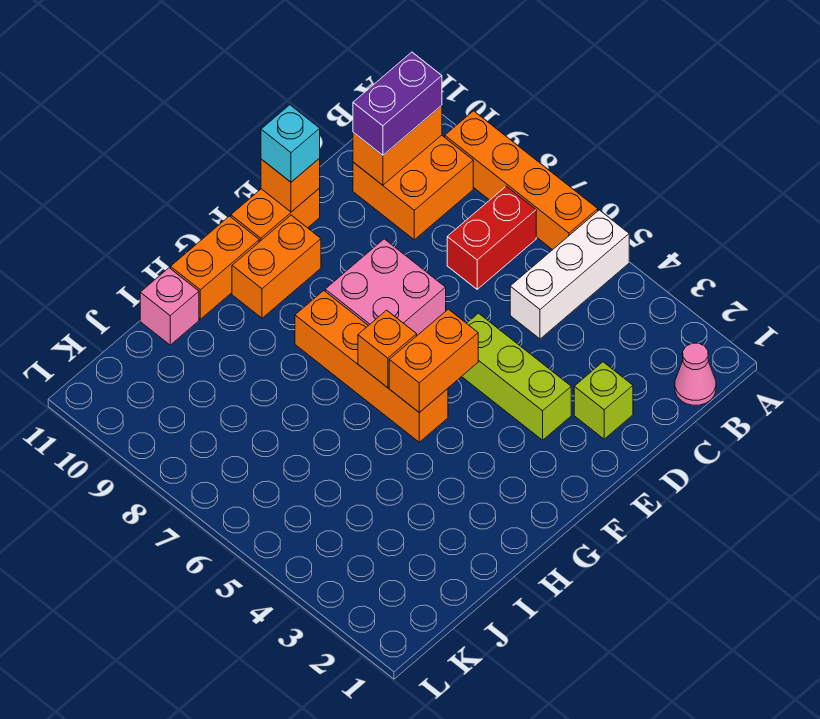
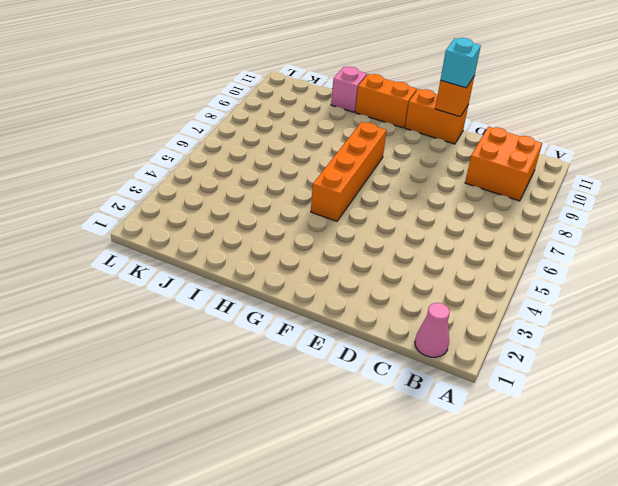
none -> white 1x3 brick [510,210,629,339]
none -> orange 1x4 brick [445,111,598,250]
none -> red 1x2 brick [447,186,536,289]

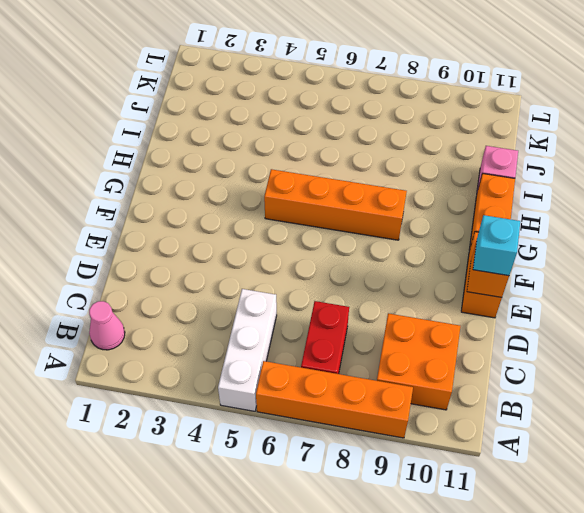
none -> lime 1x1 brick [574,362,633,439]
none -> lime 1x3 brick [462,313,571,440]
none -> pink 2x2 brick [325,239,446,335]

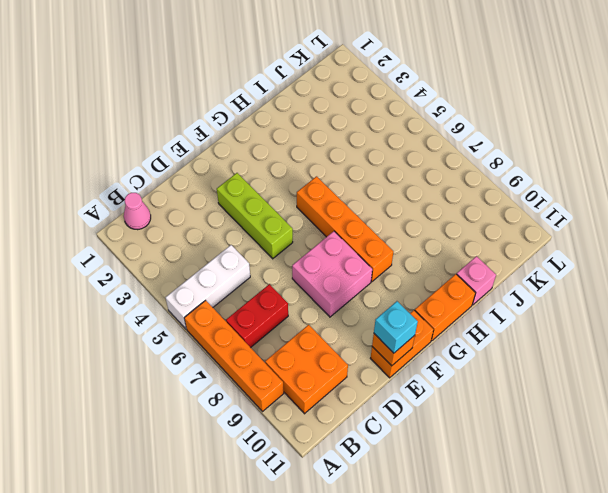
none -> lime 1x1 brick [574,362,633,439]
none -> orange 1x2 brick [232,215,321,318]
none -> orange 1x2 brick [353,105,442,185]

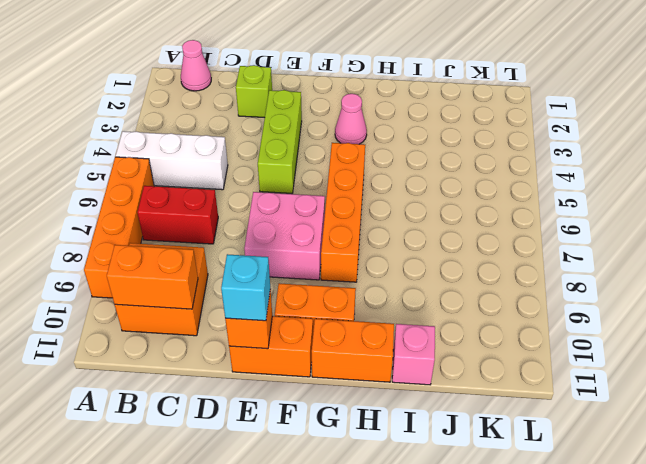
pink 1x1 cone [335,94,367,144] -> none
none -> orange 1x2 brick [389,309,478,412]
none -> orange 1x1 brick [358,310,417,388]
none -> purple 1x2 brick [353,52,442,155]

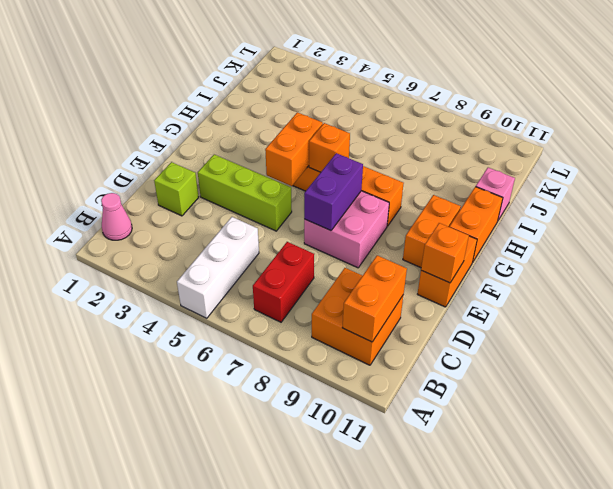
purple 1x2 brick [304,153,363,231] -> purple 1x2 brick moved to [353,52,442,155]
none -> orange 1x4 brick [445,111,598,250]
none -> cyan 1x1 brick [261,105,320,182]

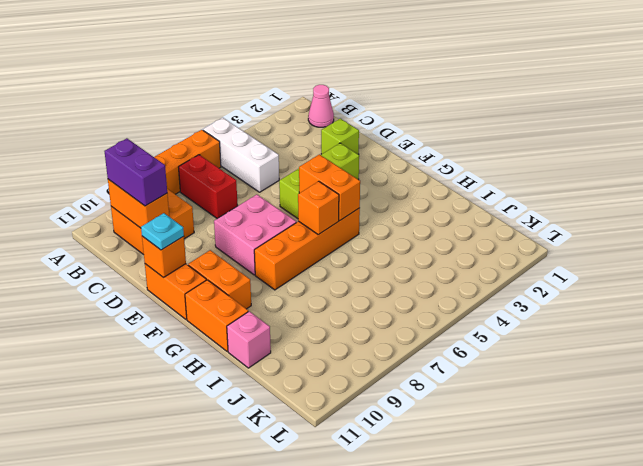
cyan 1x1 plate [141,213,184,250] -> cyan 1x1 brick [261,105,320,182]

